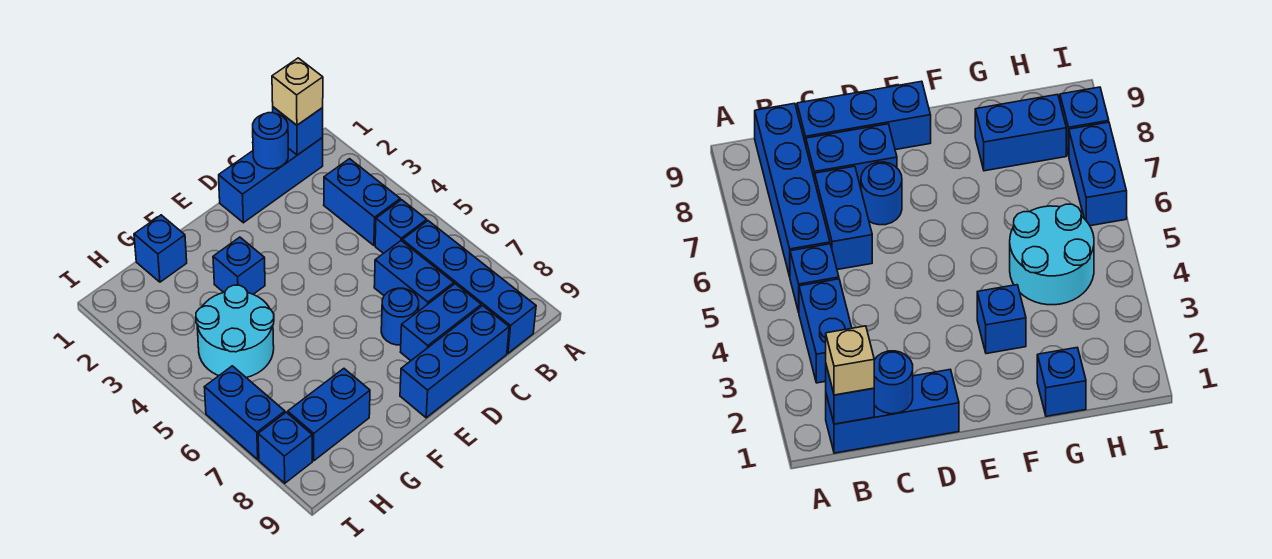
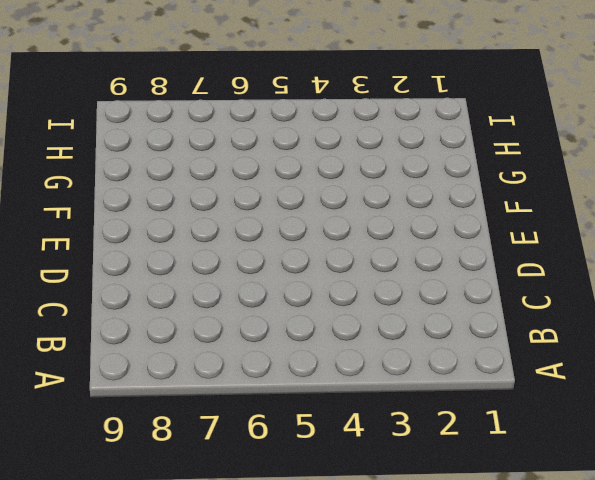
none -> blue 1x3 brick [219,138,323,223]
none -> blue 1x2 brick [324,159,400,245]
none -> blue 1x1 brick [375,200,427,253]

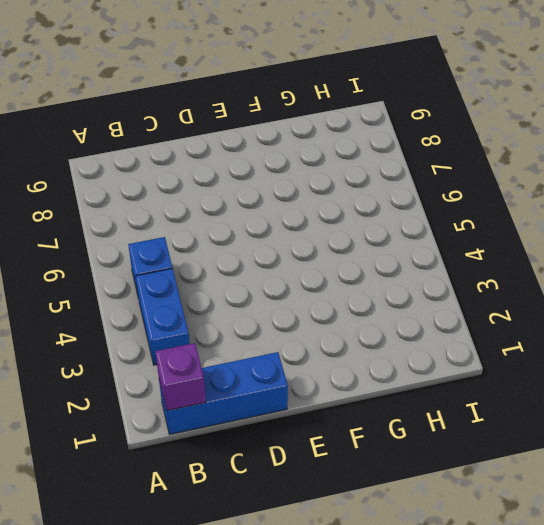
purple 1x1 brick [155,343,206,411] -> blue 1x1 brick [273,107,323,155]
none -> blue 1x4 brick [402,221,536,353]
none -> blue 1x2 brick [374,241,454,311]
none -> blue 1x2 brick [401,284,481,361]

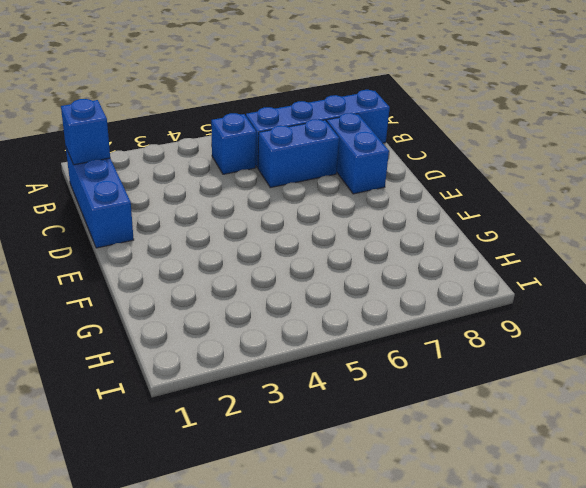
none -> blue 1x2 brick [324,159,400,245]
none -> blue 1x3 brick [400,306,509,418]
none -> blue 1x1 round brick [381,288,419,345]

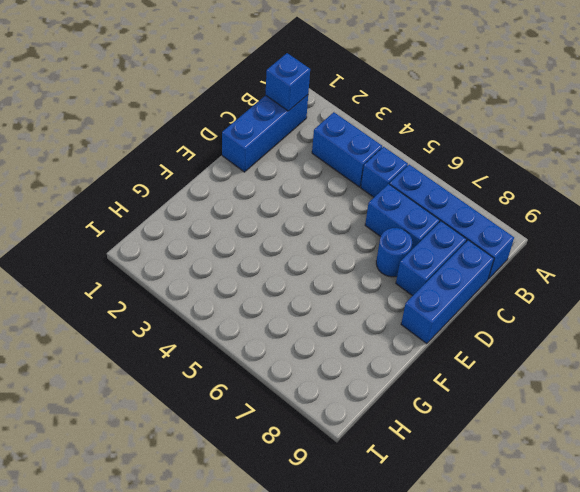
none -> blue 1x1 brick [213,237,265,294]
none -> blue 1x1 brick [134,215,187,282]
none -> cyan 2x2 round brick [196,285,274,378]

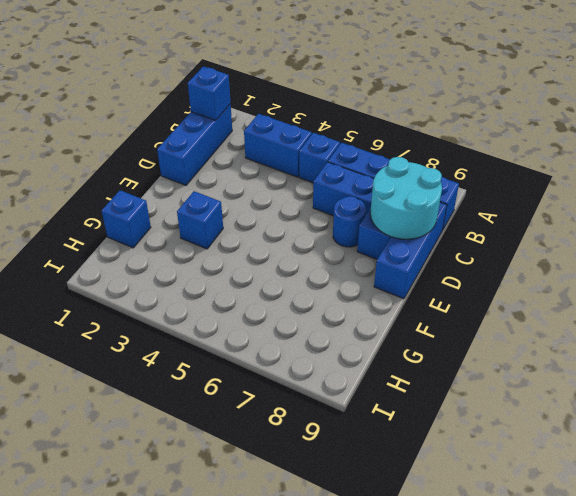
cyan 2x2 round brick [370,157,442,239] -> cyan 2x2 round brick moved to [196,285,274,378]
none -> blue 1x2 brick [288,369,370,461]
none -> blue 1x2 brick [204,366,285,459]
none -> blue 1x1 brick [258,412,312,483]

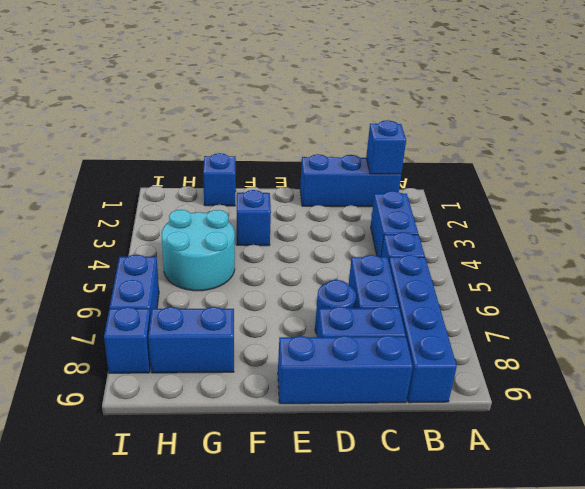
none -> blue 1x1 round brick [253,113,288,169]
none -> tan 1x1 brick [272,58,323,125]

